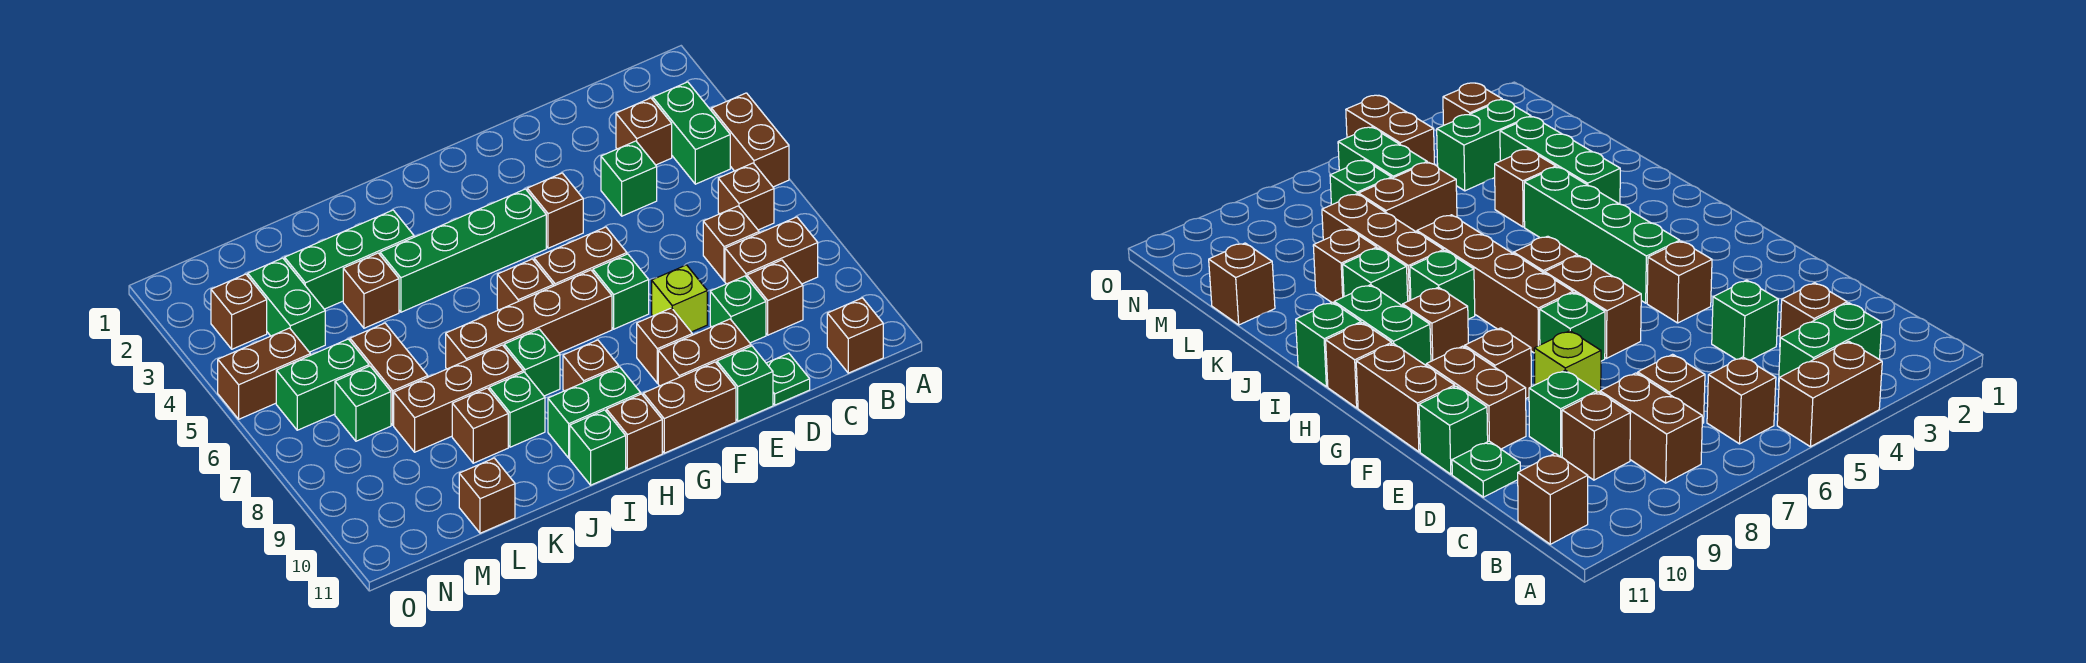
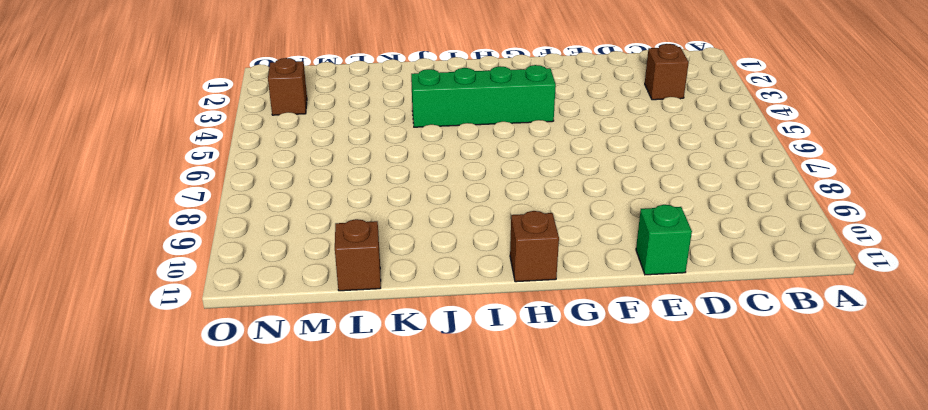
none -> brown 1x2 brick [711,93,789,187]
none -> green 1x2 brick [653,82,730,184]
none -> brown 1x1 brick [718,163,774,230]
none -> brown 1x2 brick [725,217,818,284]

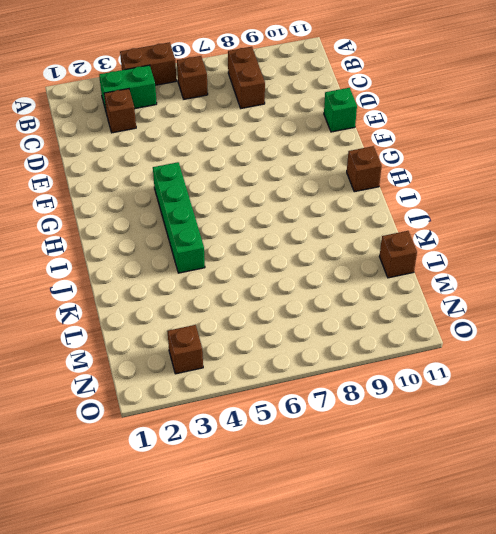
none -> brown 1x1 brick [827,298,883,373]
none -> brown 1x1 brick [703,206,759,281]
none -> brown 1x1 brick [747,260,803,335]
none -> green 1x1 brick [601,141,657,216]

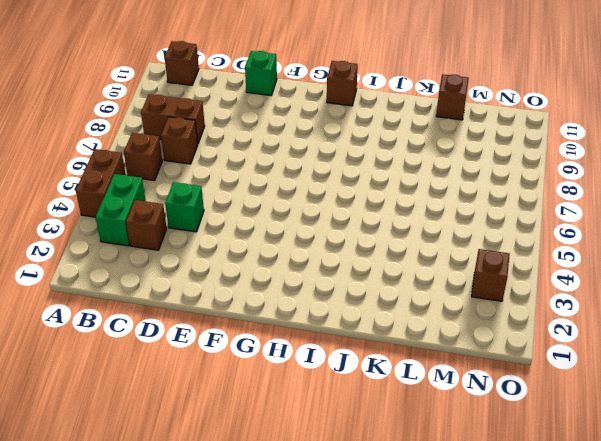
none -> brown 1x1 brick [747,260,803,335]
none -> green 1x1 brick [710,276,766,343]
none -> green 1x1 plate [766,353,810,405]
none -> lime 1x1 brick [652,265,707,332]

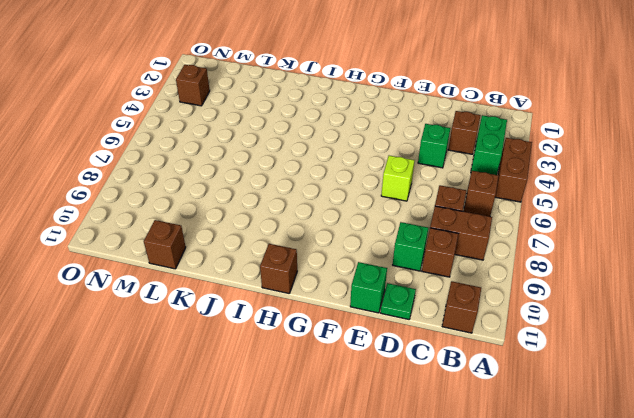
lime 1x1 brick [381,156,415,201] -> lime 1x1 brick moved to [652,265,707,332]
none -> brown 1x2 brick [658,319,751,386]
none -> brown 1x1 brick [527,173,583,248]
none -> brown 1x2 brick [534,227,627,286]
none -> green 1x1 brick [593,254,649,329]

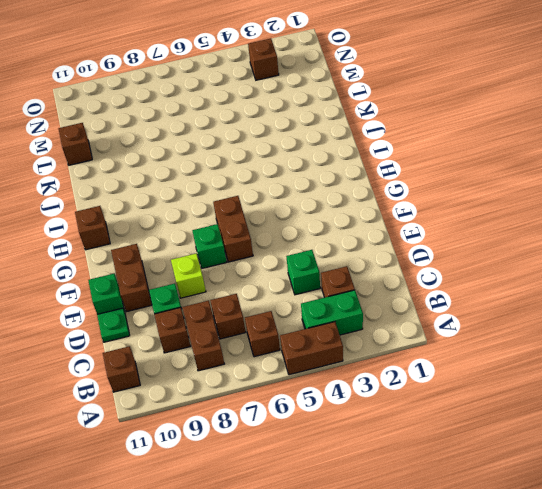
none -> brown 1x1 brick [527,173,583,248]
none -> brown 1x1 brick [637,308,692,383]
none -> brown 1x2 brick [643,362,736,453]
none -> green 1x4 brick [380,189,546,312]

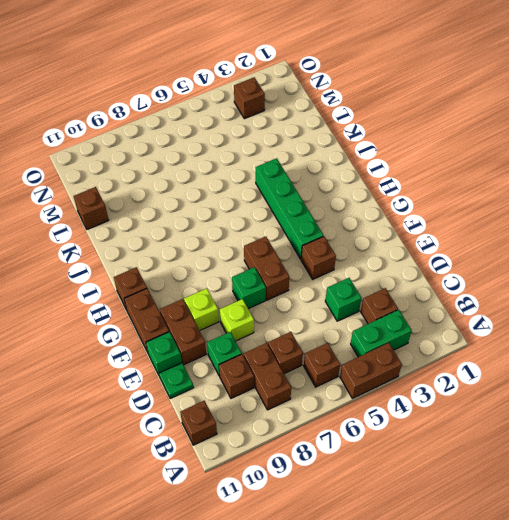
lime 1x1 brick [184,288,219,331] -> brown 1x1 brick [637,308,692,383]
none -> brown 1x4 brick [446,270,612,369]
none -> brown 1x1 brick [497,259,553,310]
none -> brown 1x1 brick [563,340,619,391]
none -> green 1x2 brick [548,367,641,458]

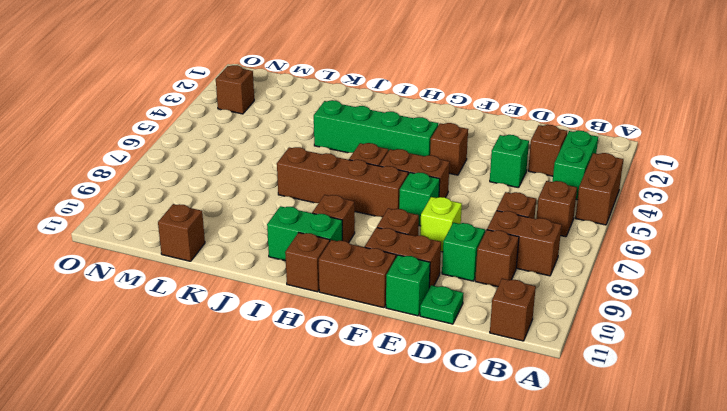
none -> green 1x1 brick [504,329,560,396]
none -> green 1x1 brick [570,410,626,485]
none -> green 1x3 brick [285,210,414,309]
none -> brown 1x3 brick [394,345,523,452]

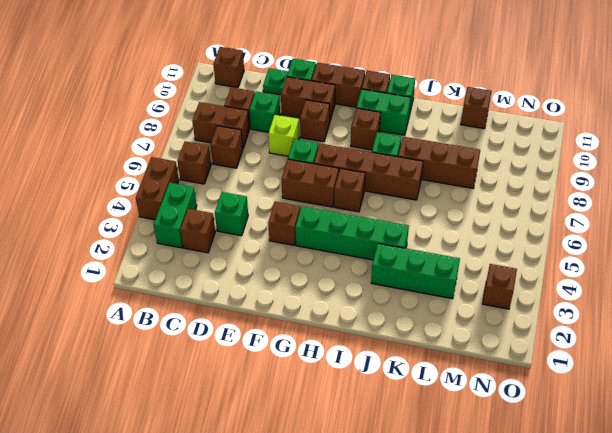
none -> green 1x1 brick [489,372,545,447]
none -> brown 1x1 brick [343,253,399,328]
none -> brown 1x1 brick [452,388,508,463]
none -> brown 1x2 brick [350,323,428,425]

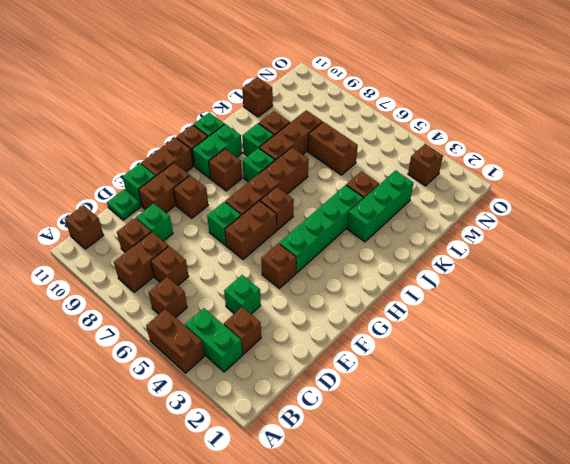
none -> lime 1x1 brick [652,265,707,332]
none -> green 1x2 brick [248,258,325,352]
none -> green 1x2 brick [276,339,369,430]
none -> green 1x1 brick [335,366,391,441]

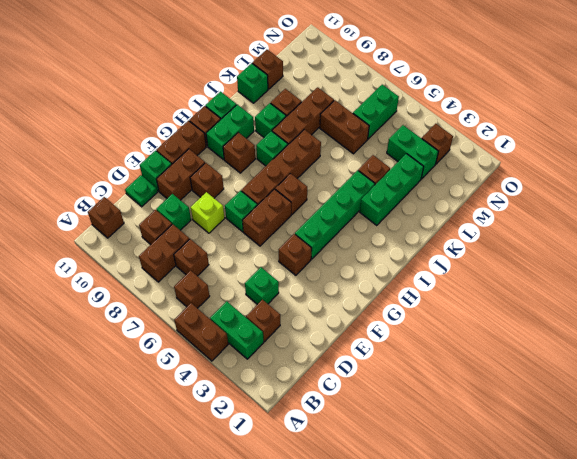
green 1x1 brick [237,63,268,103] -> green 1x1 brick moved to [335,366,391,441]
none -> brown 1x2 brick [218,328,310,419]

